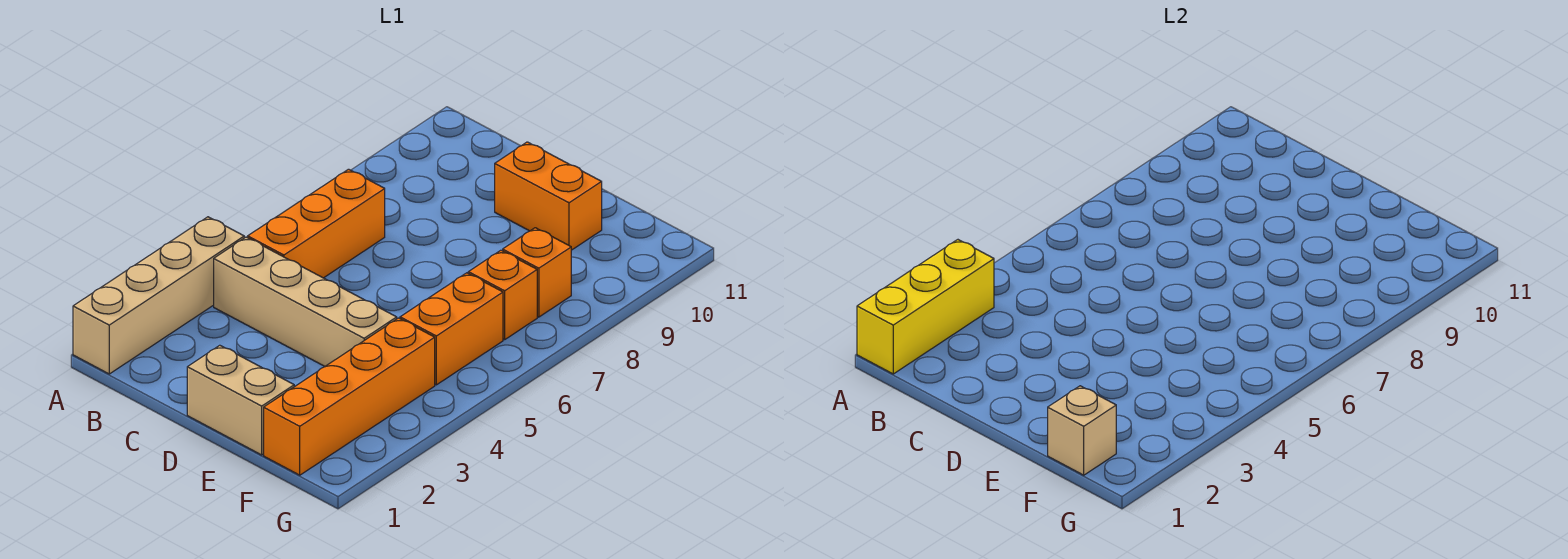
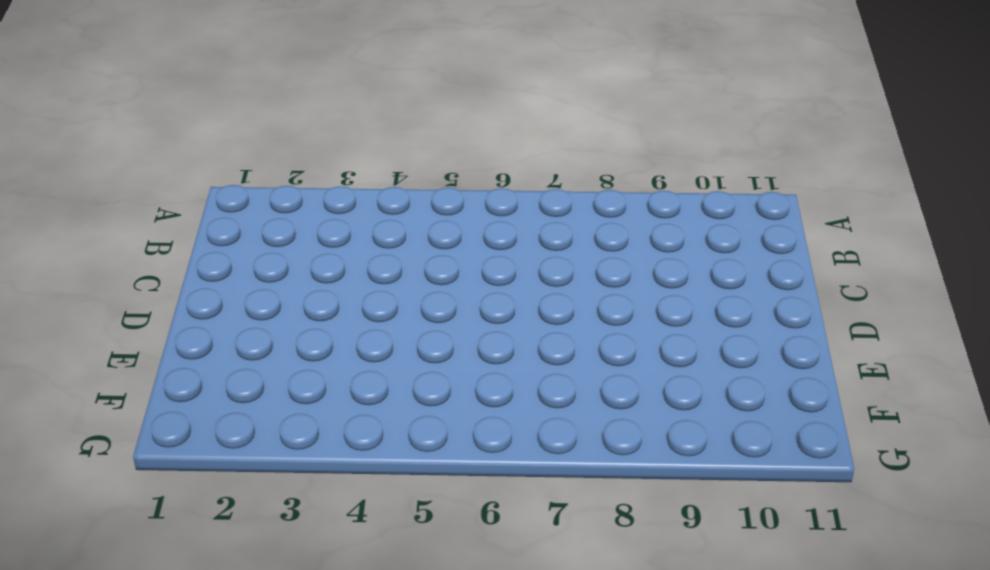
none -> tan 1x4 brick [73,217,244,374]
none -> tan 1x4 brick [214,237,397,366]

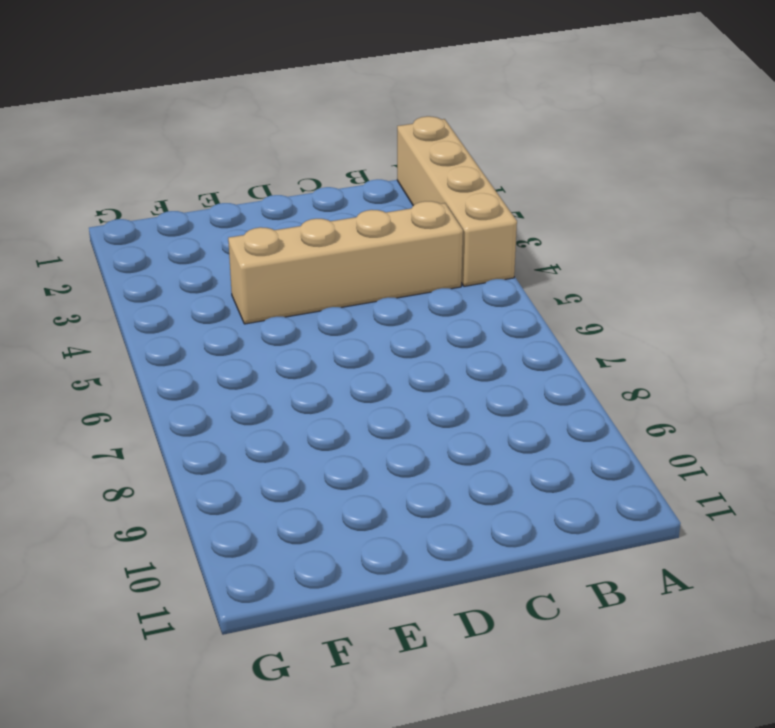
none -> orange 1x3 brick [248,169,385,278]
none -> tan 1x2 brick [187,345,294,455]

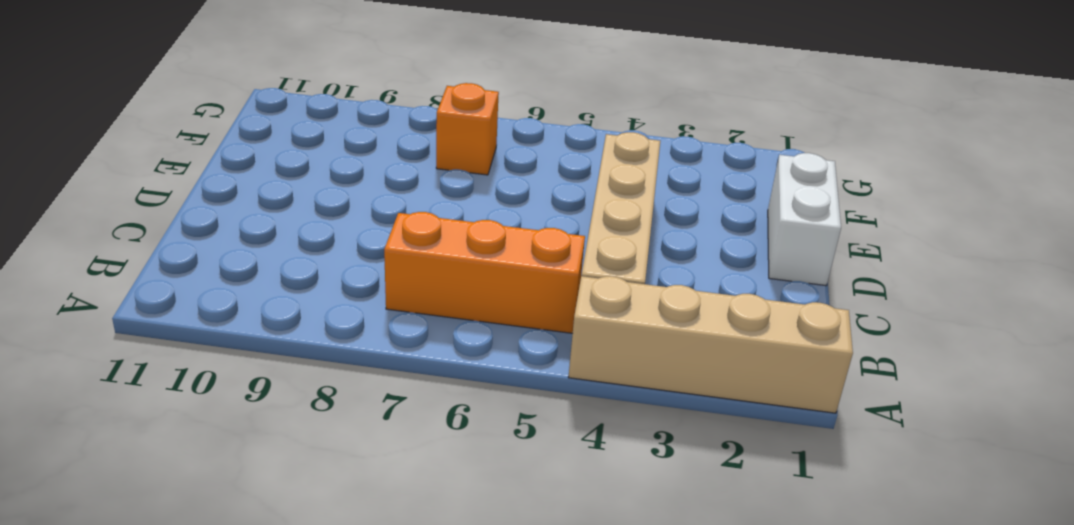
white 1x2 brick [768,153,841,286] -> tan 1x2 brick [187,345,294,455]
none -> orange 1x2 brick [495,142,602,250]
none -> orange 1x4 brick [264,318,435,475]

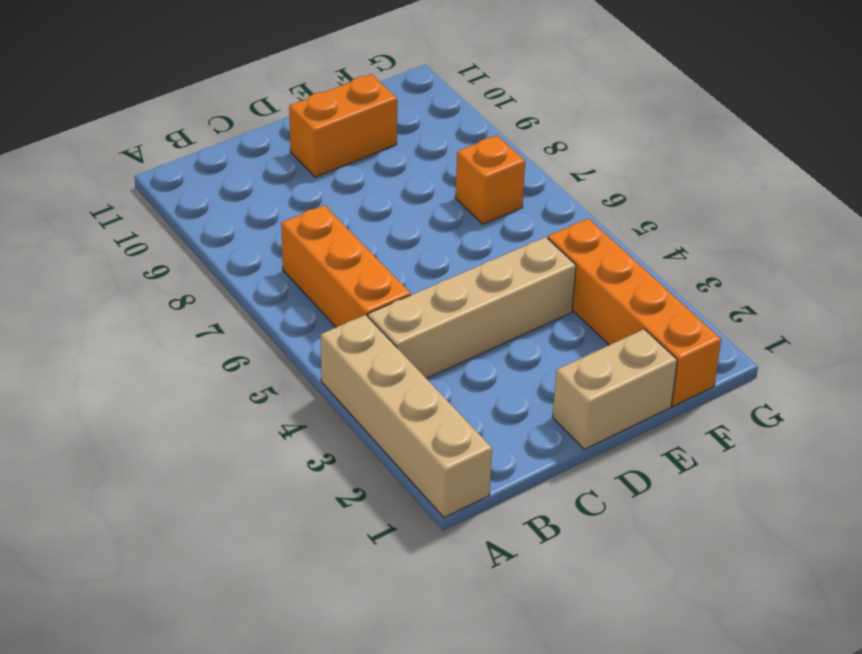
none -> orange 1x2 brick [400,273,503,385]
none -> orange 1x1 brick [503,228,571,317]

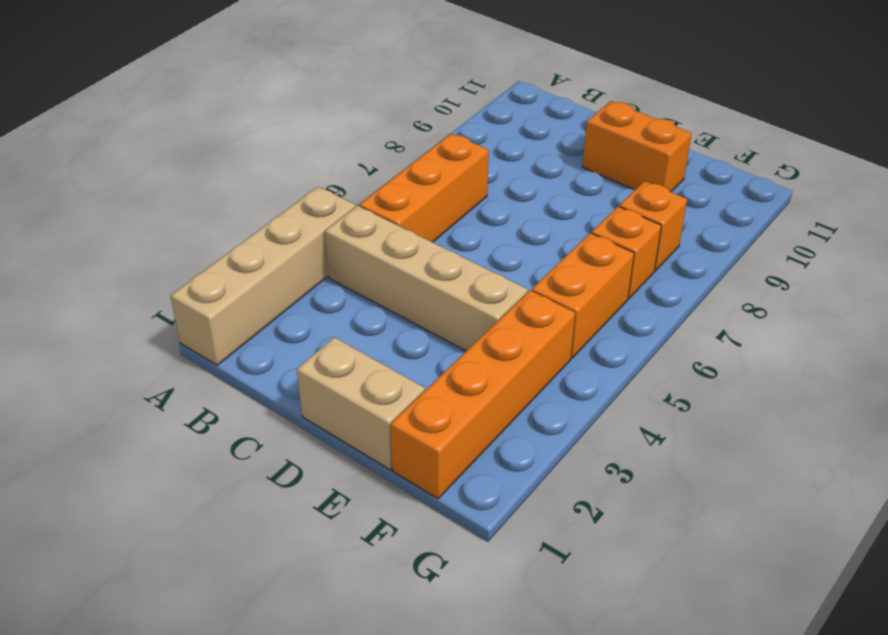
none -> yellow 1x3 brick [857,240,994,374]
none -> tan 1x1 brick [1048,386,1116,475]

